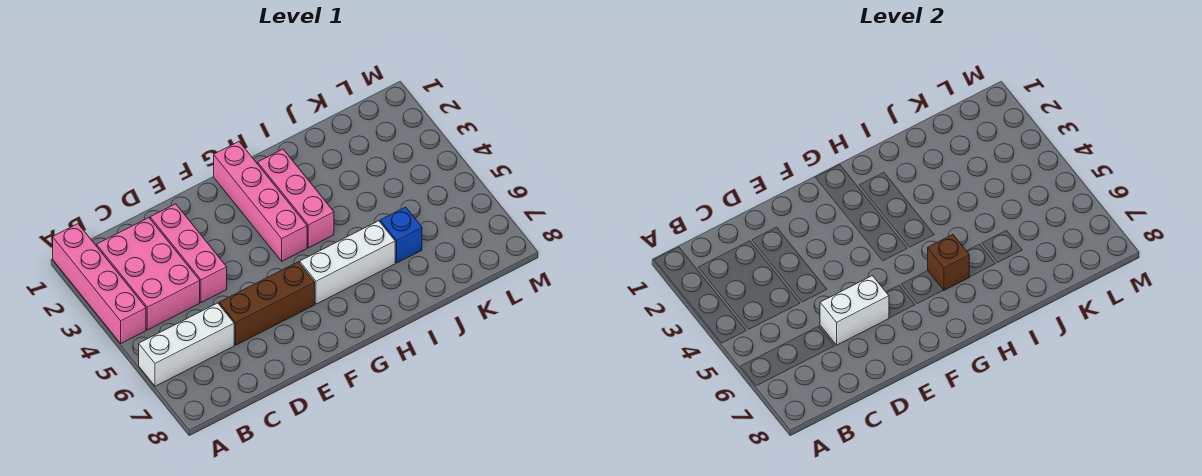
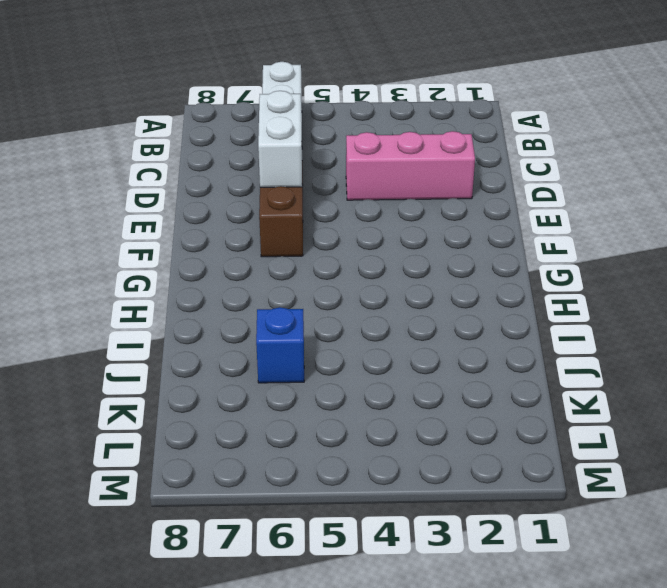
none -> pink 1x4 brick [53,224,146,343]
none -> pink 2x3 brick [97,218,200,330]

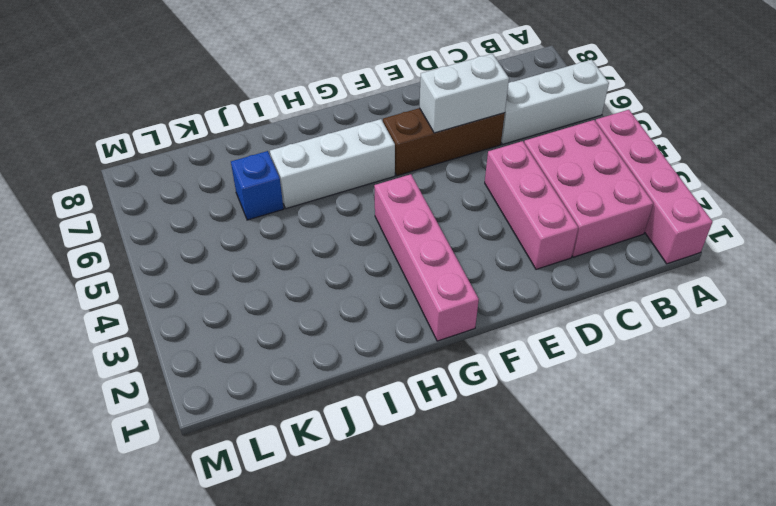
none -> pink 1x3 brick [258,149,334,248]
none -> brown 1x1 brick [928,235,969,290]

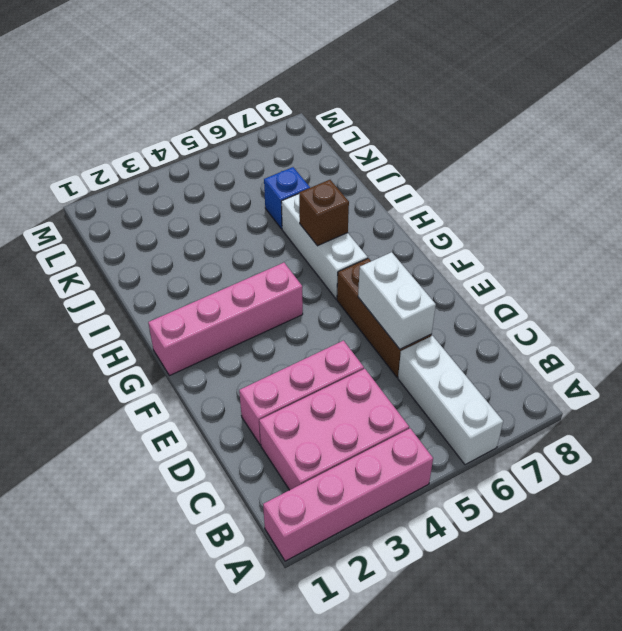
none -> pink 1x3 brick [258,149,334,248]

